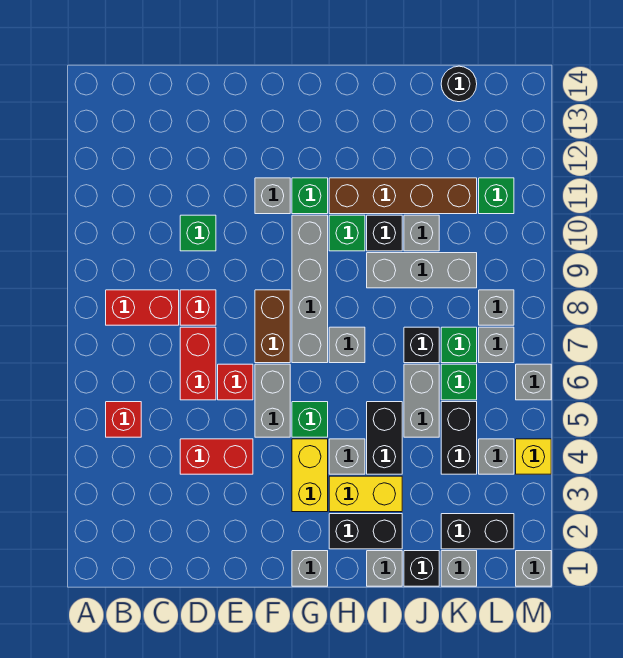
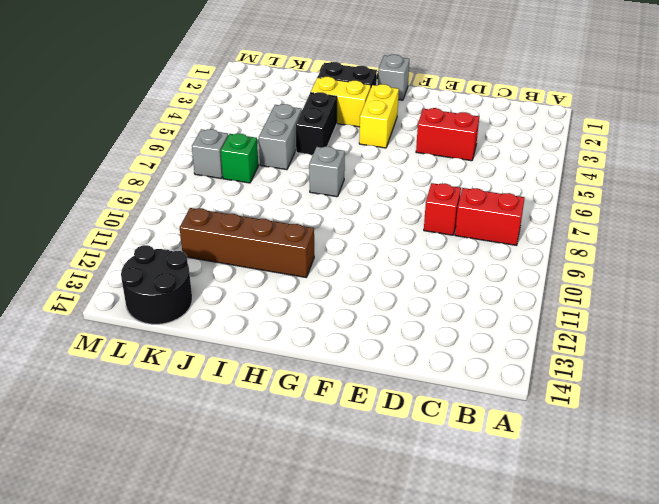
black 2x2 round brick [121,245,192,324] -> black 1x1 round brick [441,66,477,102]
none -> red 1x1 brick [106,402,141,437]
none -> red 1x2 brick [180,327,216,400]
none -> green 1x1 brick [180,215,216,251]
none -> red 1x1 brick [218,364,253,400]

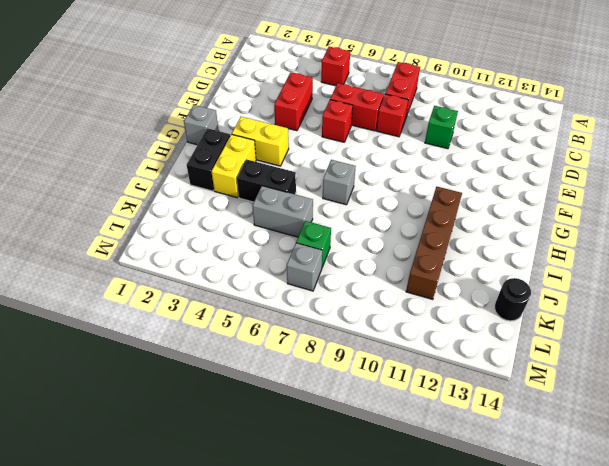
none -> grey 1x2 brick [255,364,290,437]
none -> brown 1x2 brick [255,290,290,363]
none -> grey 1x1 brick [255,178,290,214]
none -> green 1x1 brick [292,402,328,437]

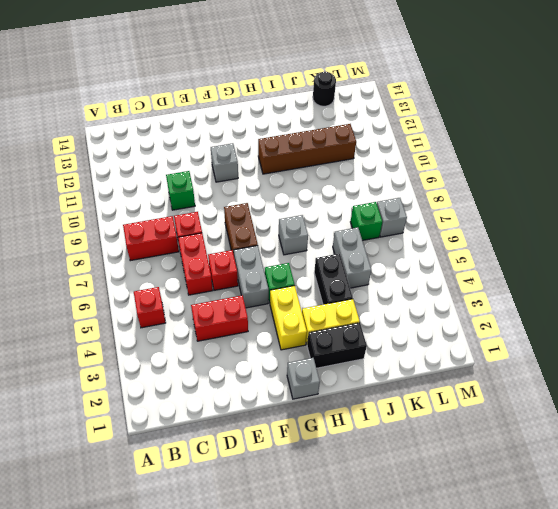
none -> grey 1x4 brick [292,215,328,363]
none -> green 1x1 brick [292,178,328,214]
none -> grey 1x1 brick [329,439,365,474]
none -> green 1x1 brick [329,215,365,251]

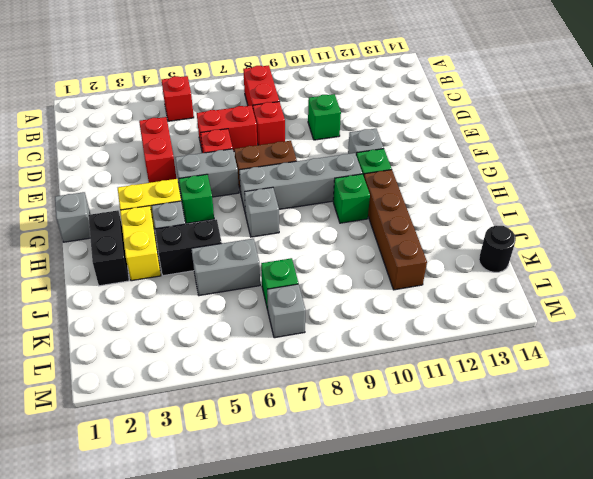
none -> grey 1x1 brick [367,551,402,586]
none -> grey 1x3 brick [367,253,477,288]
none -> black 1x1 brick [367,215,402,251]
none -> black 1x1 brick [404,551,439,586]

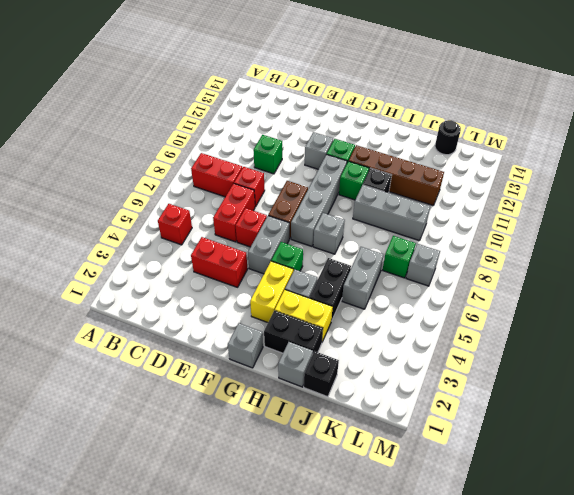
none -> black 1x1 brick [404,327,439,363]
none -> grey 1x1 brick [404,215,439,251]
none -> grey 1x1 brick [441,551,477,586]
none -> black 1x2 brick [441,514,514,549]

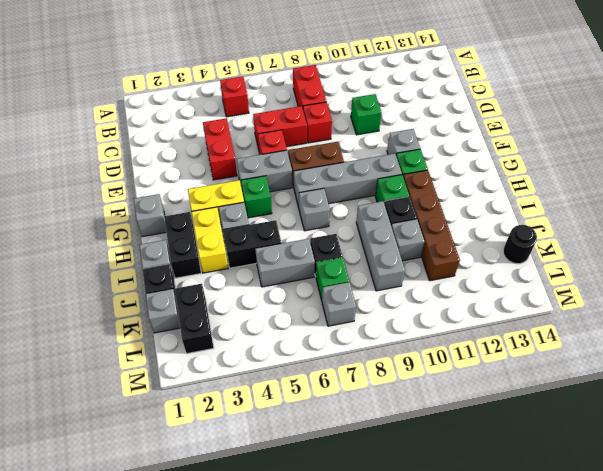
none -> black 1x2 brick [441,402,477,474]
none -> green 1x1 brick [441,364,477,400]
none -> grey 1x1 brick [479,439,514,474]
none -> grey 1x1 brick [479,290,514,325]

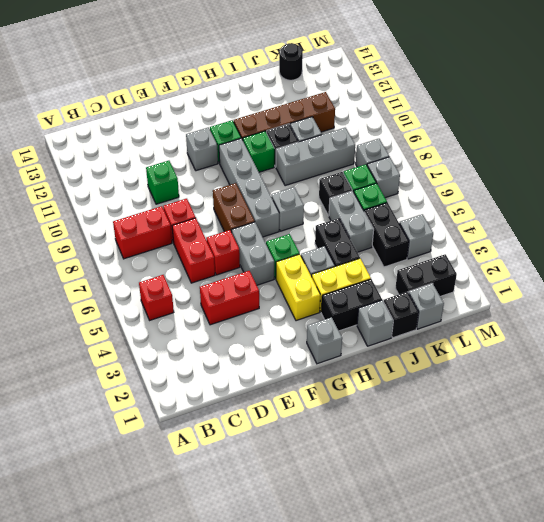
none -> green 1x1 brick [479,178,514,214]
none -> grey 1x1 brick [516,551,551,586]
none -> yellow 1x1 brick [516,439,551,474]
none -> grey 1x1 brick [516,364,551,400]

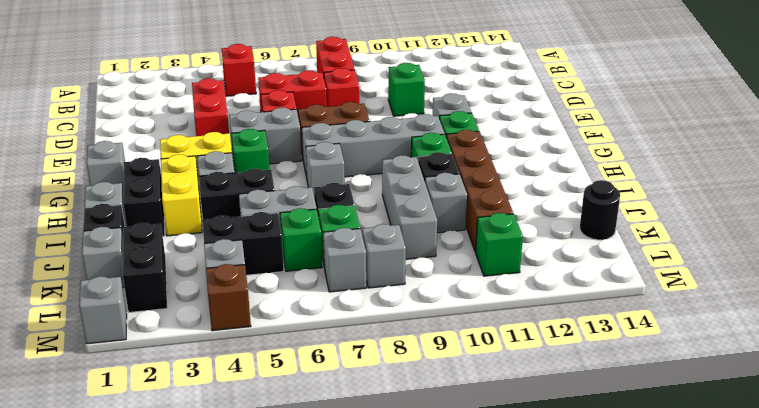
brown 1x1 brick [206,264,251,331] -> yellow 1x1 brick [516,439,551,474]
none -> grey 1x1 brick [516,364,551,400]

